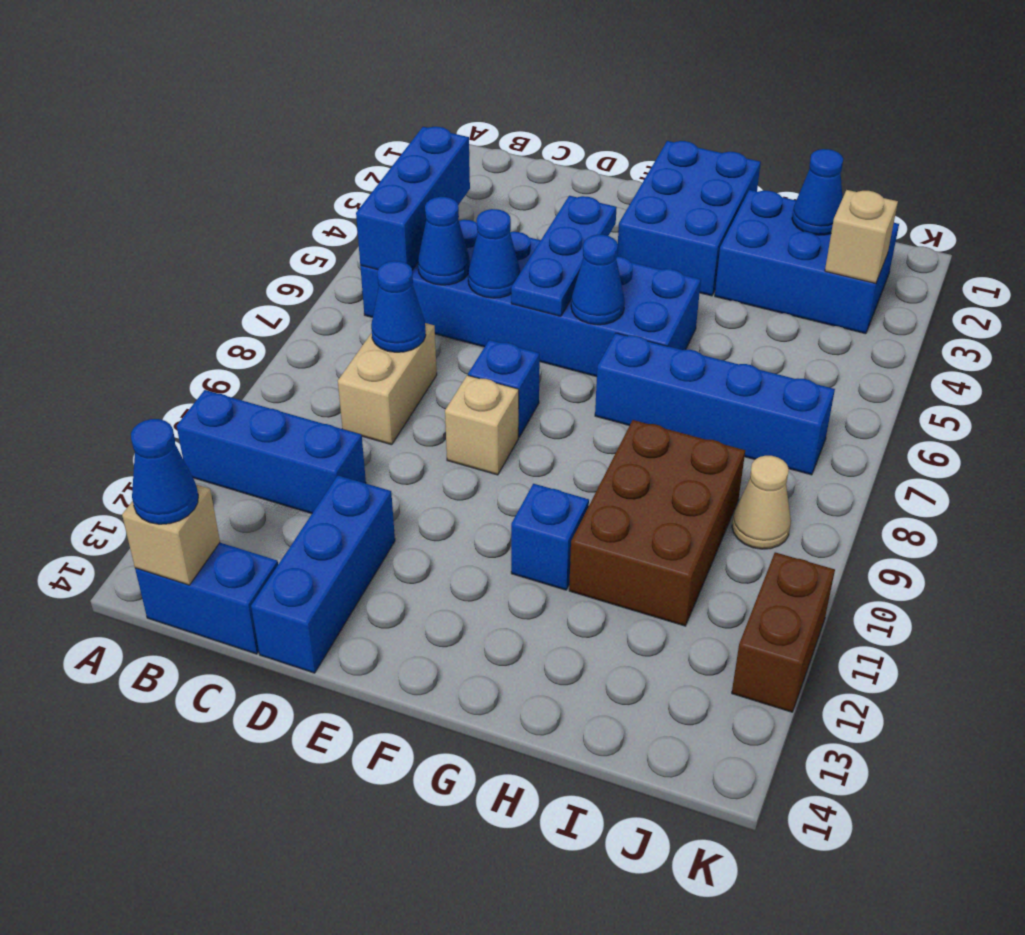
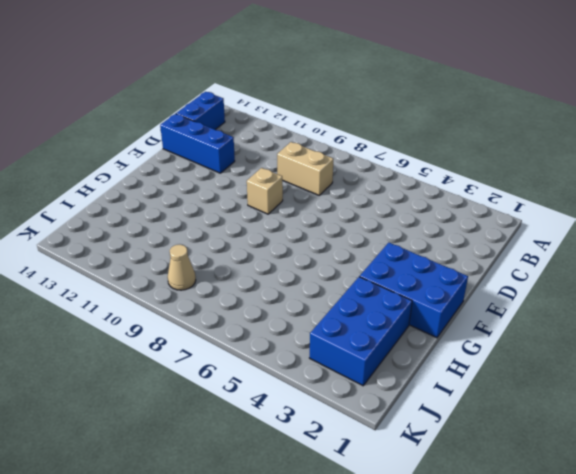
none -> blue 1x3 brick [177,390,366,514]
none -> blue 2x6 brick [360,220,701,377]
none -> blue 1x1 brick [468,340,540,437]

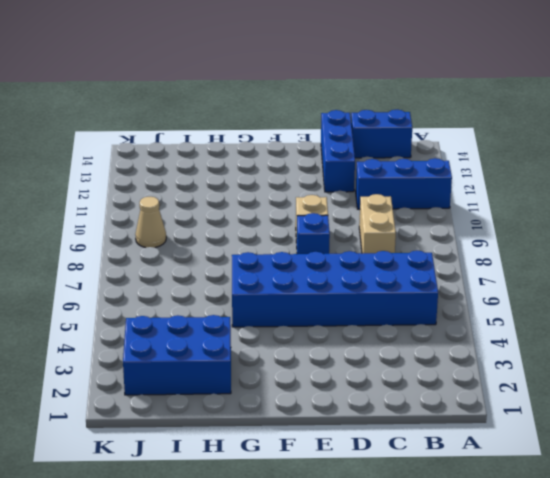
none -> blue 2x3 brick [617,141,761,296]
none -> blue 1x4 brick [595,333,835,475]
none -> blue 1x1 brick [511,484,589,590]

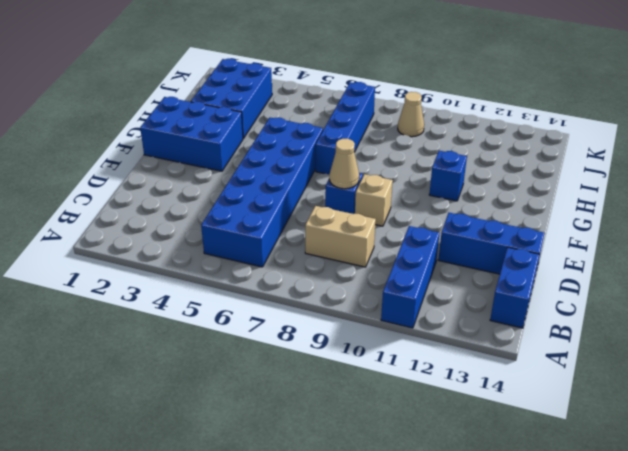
tan 1x1 cone [329,139,359,189] -> none
none -> brown 2x3 brick [569,420,745,626]
none -> brown 1x2 brick [732,552,835,712]
none -> blue 1x3 brick [356,127,470,270]

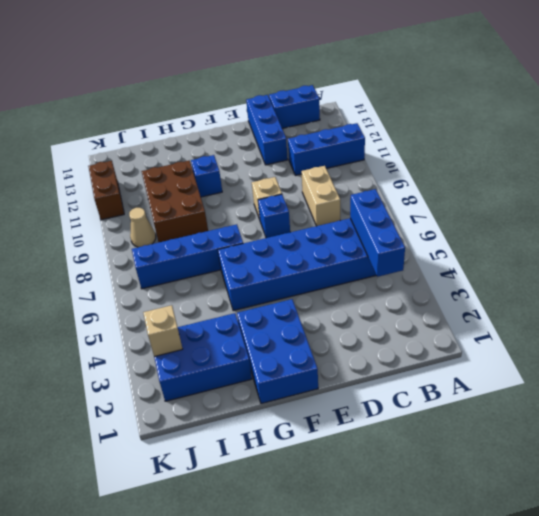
none -> tan 1x1 brick [122,485,220,585]
none -> blue 1x1 cone [418,197,470,285]
none -> blue 1x1 cone [371,261,426,352]

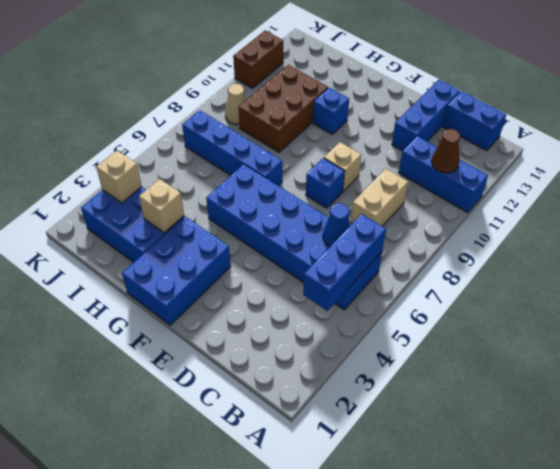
brown 1x1 cone [432,129,460,173] -> none
tan 1x1 brick [139,179,184,233] -> tan 1x1 brick moved to [122,485,220,585]
none -> blue 1x1 cone [371,261,426,352]
none -> blue 1x1 cone [468,209,520,298]
none -> blue 1x3 plate [511,196,617,316]

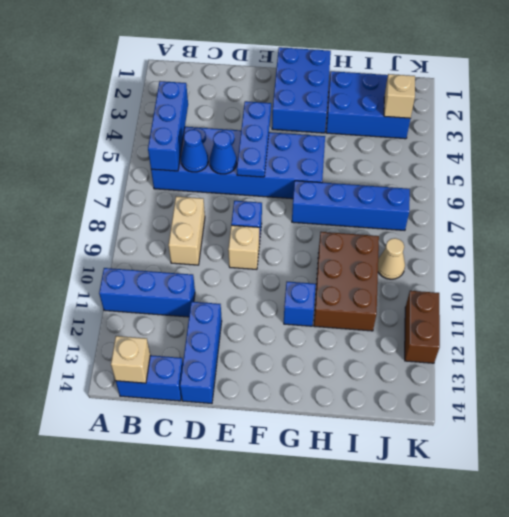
none -> blue 1x1 cone [371,261,426,352]
none -> blue 1x1 cone [571,235,625,325]
none -> blue 1x1 cone [792,149,843,235]

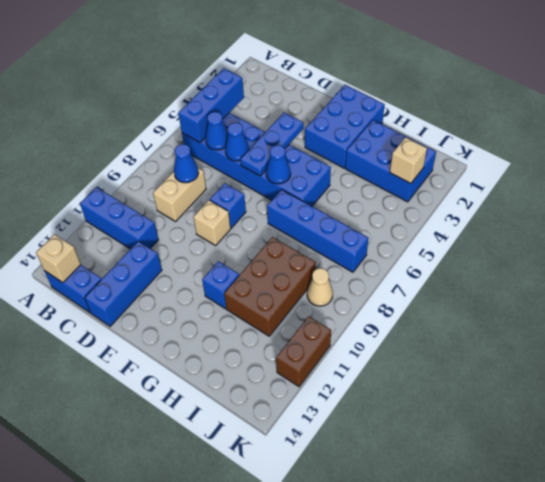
none -> blue 1x1 cone [792,149,843,235]
none -> blue 1x1 cone [131,419,198,524]

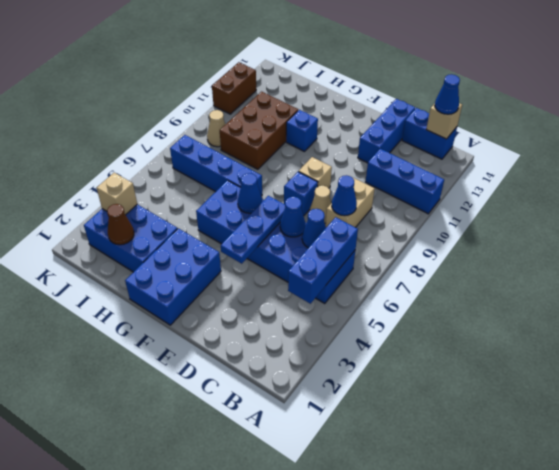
tan 1x1 cone [309,186,331,223] -> none
brown 1x1 cone [107,204,134,245] -> blue 1x1 cone [792,149,843,235]

